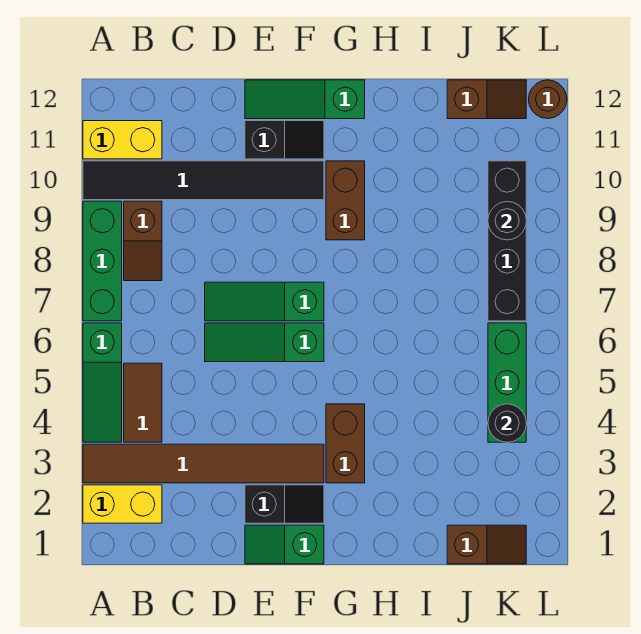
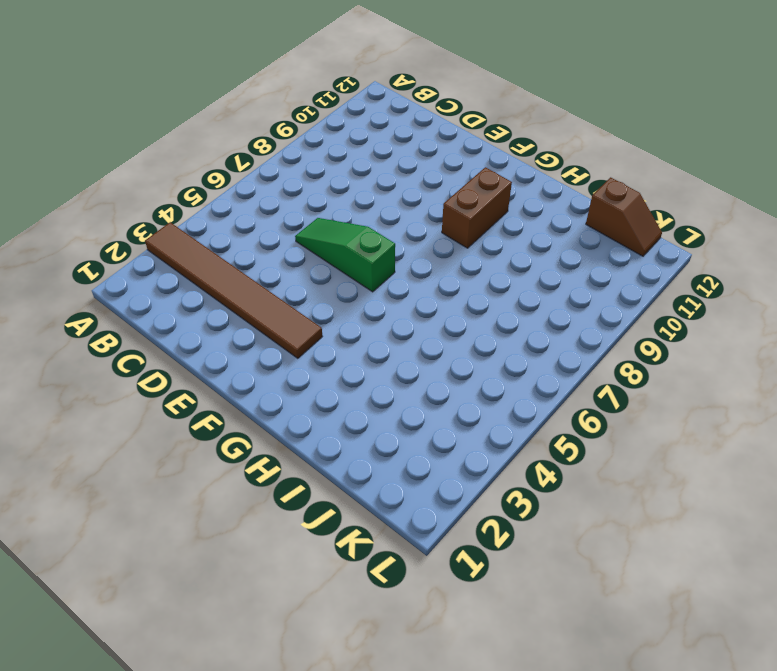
none -> yellow 1x2 brick [83,485,162,523]
none -> green 1x3 slope [83,323,122,442]
none -> green 1x3 brick [83,201,122,321]

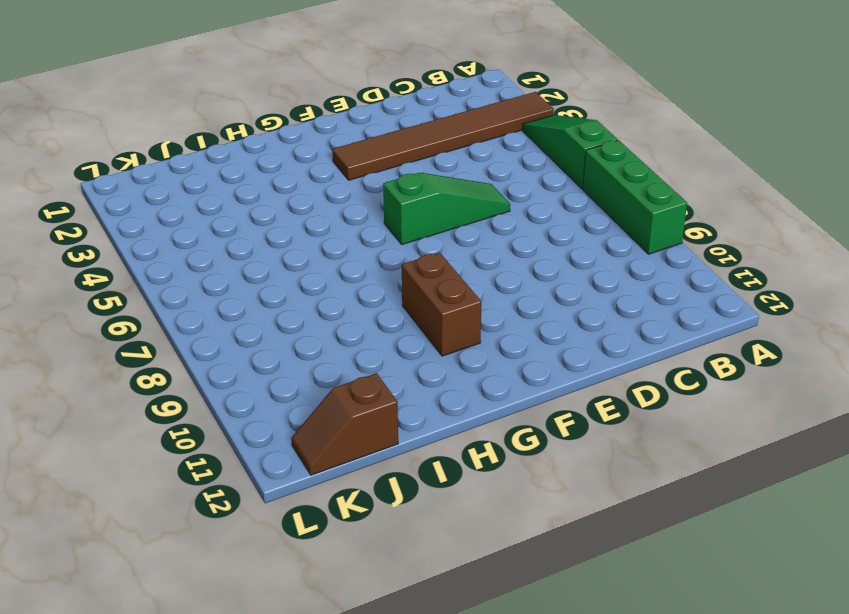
none -> yellow 1x2 brick [83,485,162,523]
none -> black 1x6 tile [83,161,324,200]
none -> yellow 1x2 brick [83,121,162,159]

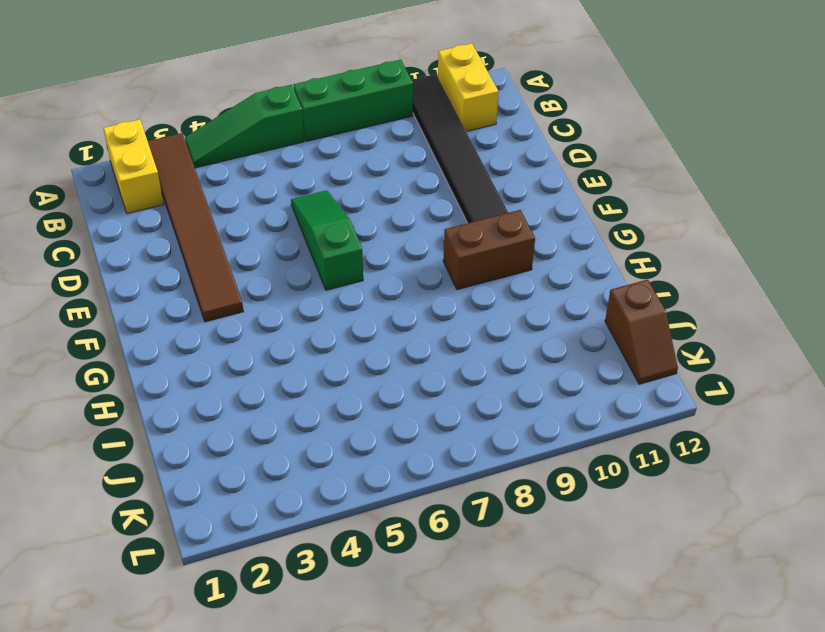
none -> brown 1x2 tile [124,363,162,442]
none -> brown 1x2 slope [124,201,162,281]
none -> green 1x3 slope [205,282,324,321]

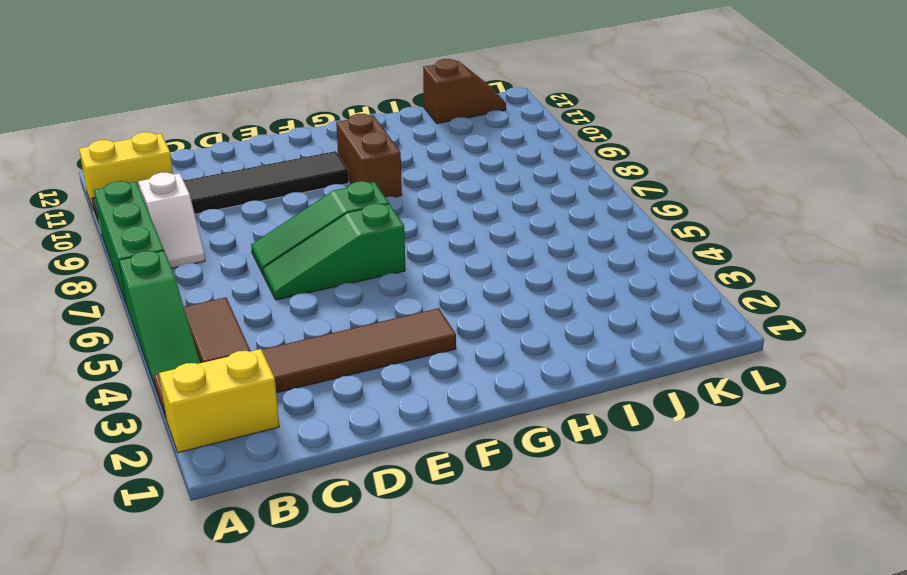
white 1x2 slope [138,172,205,268] -> brown 1x2 slope [124,201,162,281]
none -> green 1x2 slope [245,525,324,564]
none -> black 1x2 slope [245,485,324,523]
none -> black 1x2 slope [245,121,324,159]

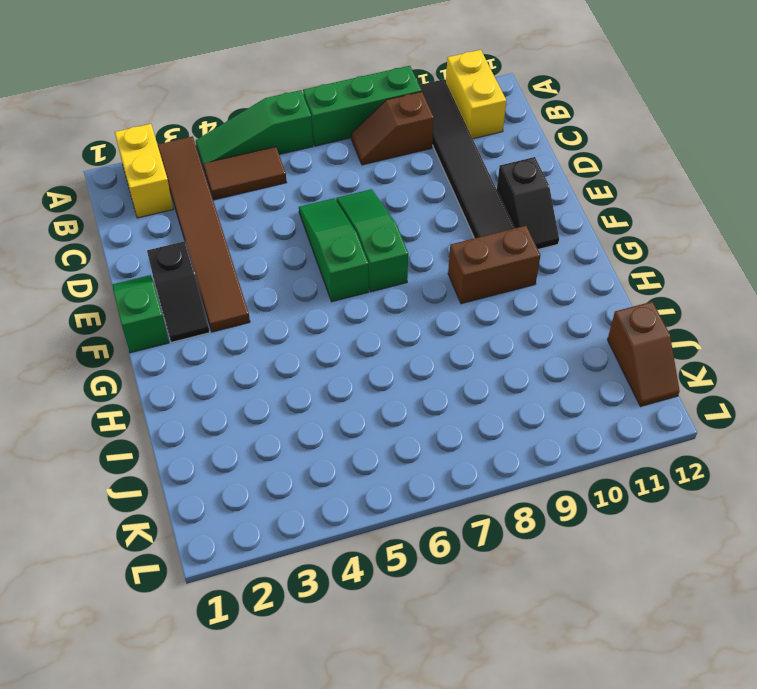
none -> green 1x3 slope [245,80,365,119]
none -> brown 1x2 brick [326,404,365,483]
none -> brown 1x2 slope [447,525,526,564]

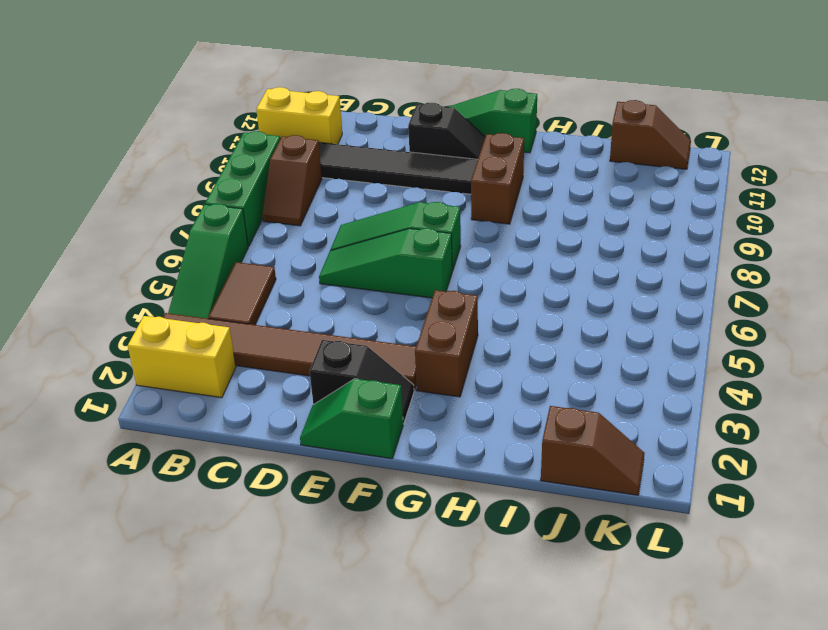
none -> green 1x3 brick [488,323,526,442]
none -> black 1x4 brick [488,161,526,321]
none -> brown 1x1 round brick [528,80,567,119]

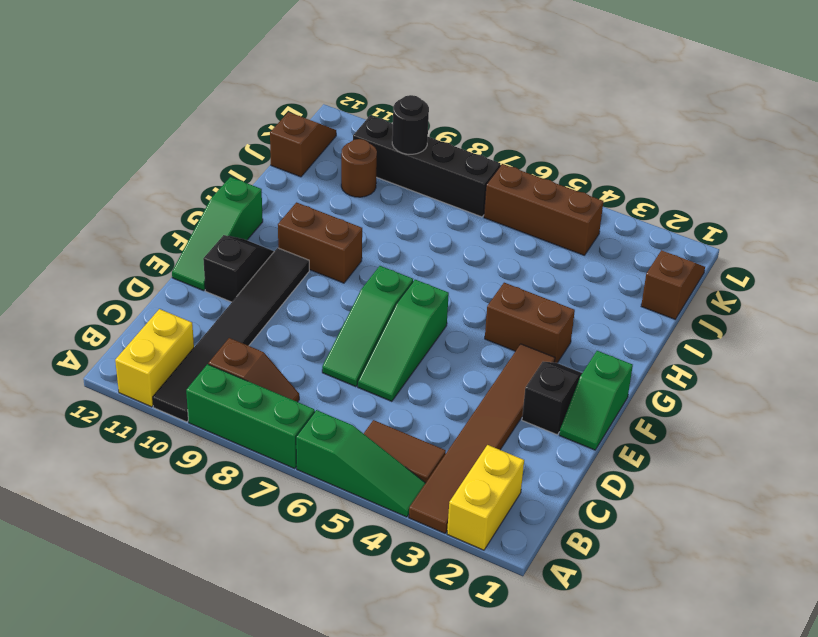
brown 1x1 round brick [341,139,377,197] -> brown 1x1 round brick moved to [528,80,567,119]
brown 1x3 brick [484,164,603,255] -> green 1x3 brick [488,323,526,442]
none -> black 1x1 round brick [488,404,526,442]

